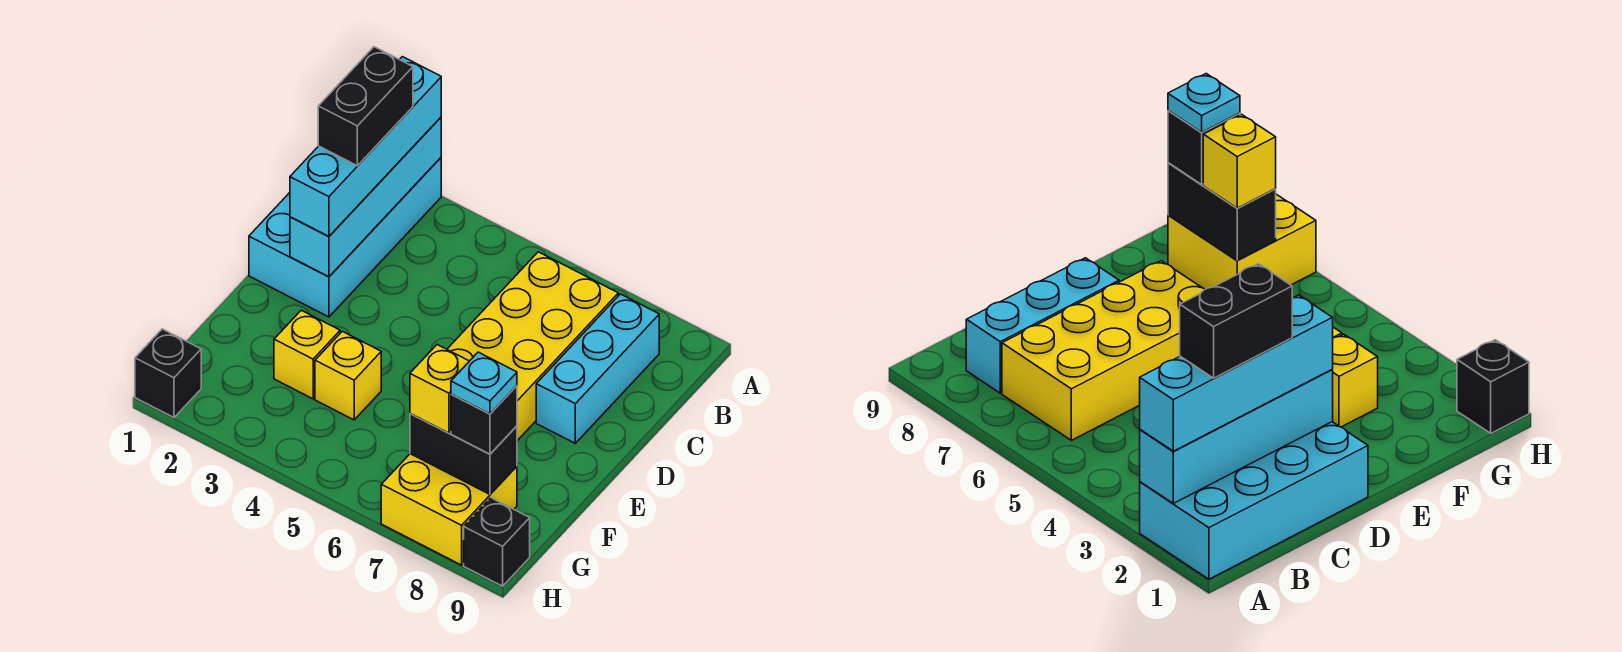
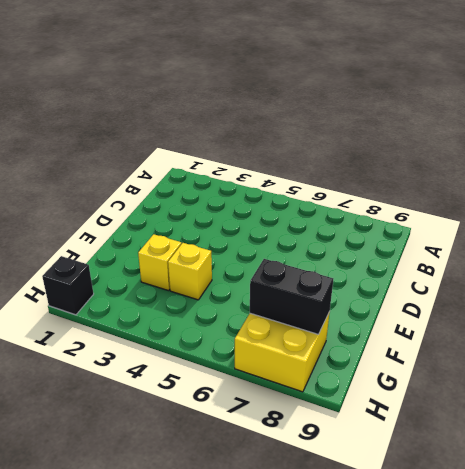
none -> cyan 2x4 brick [249,158,441,317]
none -> yellow 2x4 brick [447,252,618,441]
none -> cyan 1x3 brick [536,294,659,443]

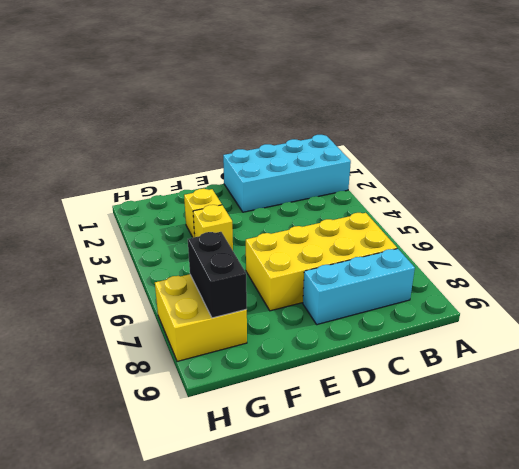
none -> black 1x1 brick [135,329,201,417]
none -> black 1x1 brick [464,498,530,586]
none -> cyan 1x4 brick [290,117,441,277]

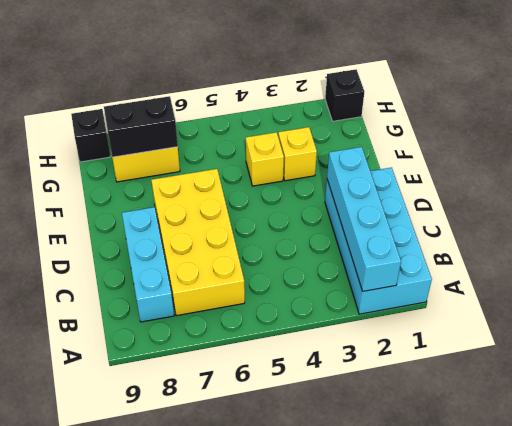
none -> cyan 1x4 brick [290,57,441,237]
none -> yellow 1x1 brick [410,345,469,433]
none -> black 1x1 brick [451,386,517,454]

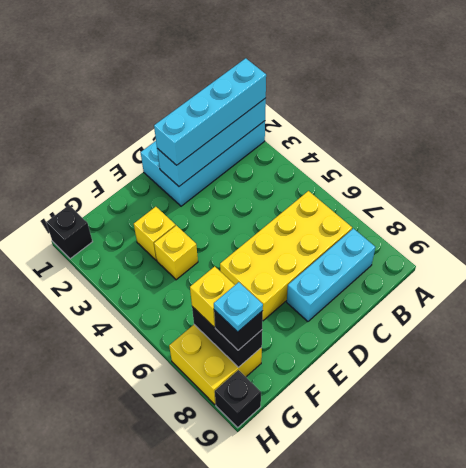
none -> black 1x2 brick [318,47,413,166]

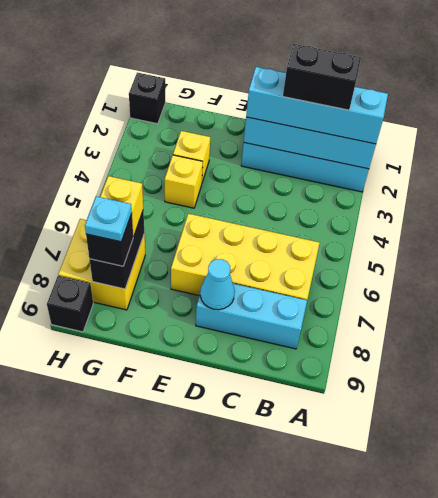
cyan 1x1 cone [200,259,235,310] -> none

